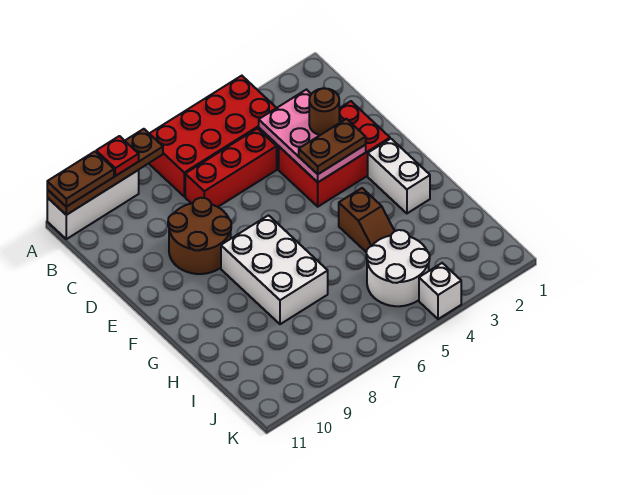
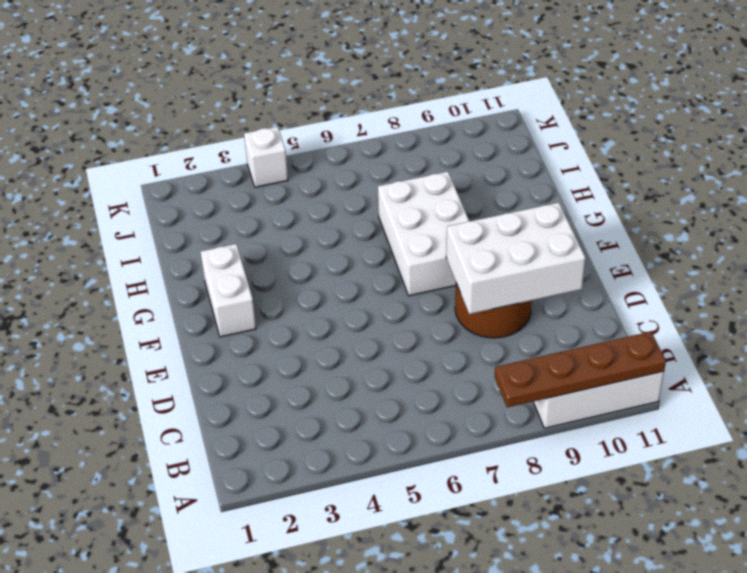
white 2x3 brick [446,203,585,314] -> none
none -> red 2x4 brick [149,76,276,196]
none -> red 1x3 brick [185,128,277,207]
none -> red 2x3 brick [279,101,390,207]

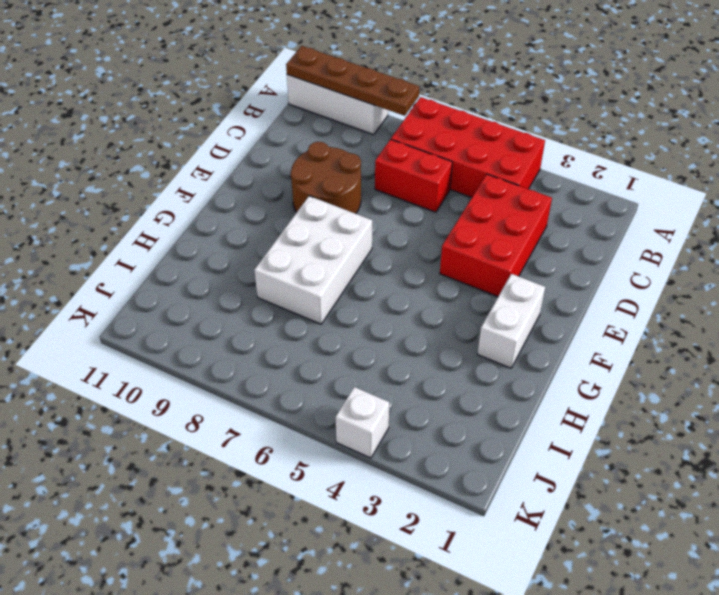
red 2x3 brick [440,174,552,297] -> red 2x3 brick turned to [279,101,390,207]
red 1x2 brick [375,139,452,212] -> red 1x3 brick [185,128,277,207]
none -> brown 1x2 slope [339,188,394,252]
none -> white 2x2 round brick [366,230,430,306]
none -> pink 2x3 plate [259,90,366,182]

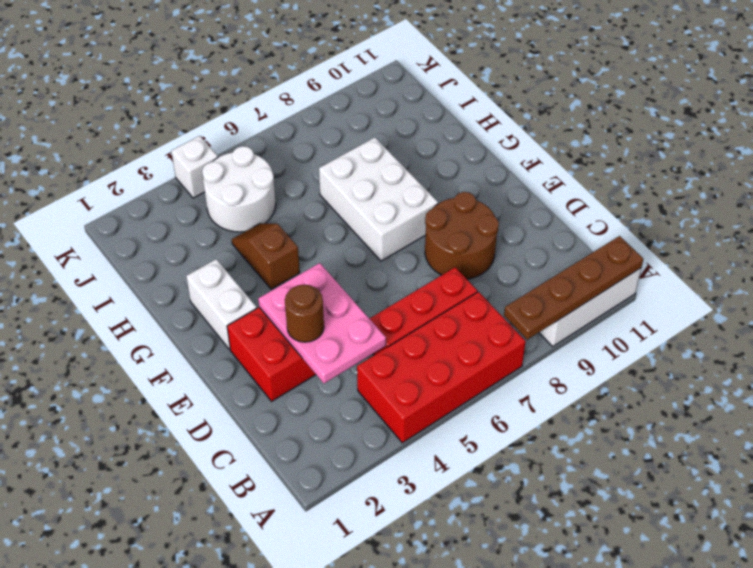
none -> red 1x1 plate [96,136,139,176]
none -> brown 1x2 plate [47,152,114,207]
none -> brown 1x2 plate [299,119,366,174]

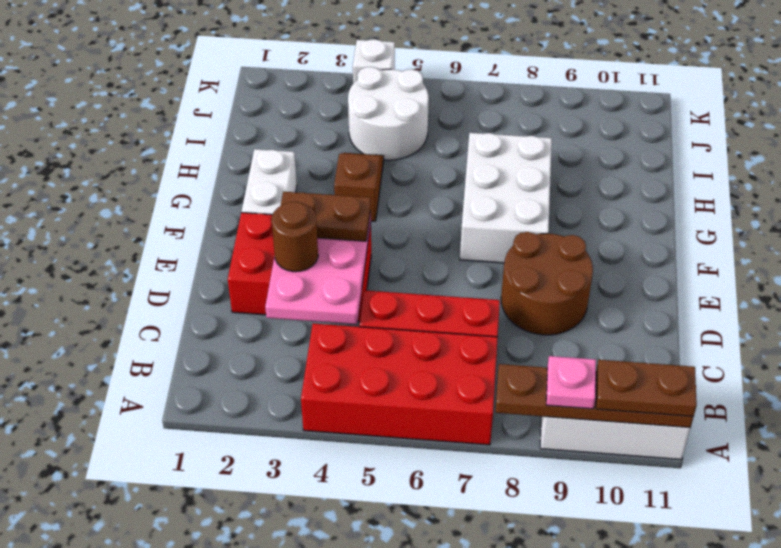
pink 1x1 plate [546,356,596,409] -> red 1x1 plate [96,136,139,176]

